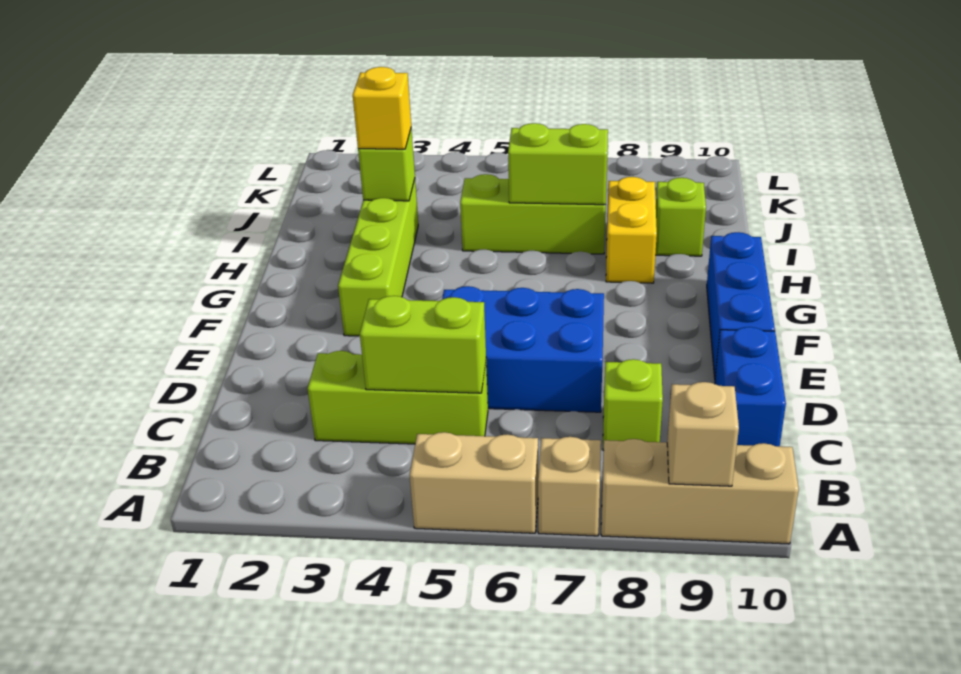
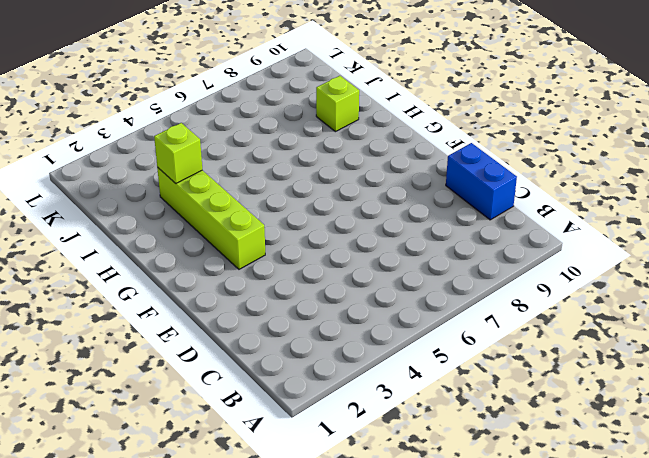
none -> tan 1x2 brick [410,432,538,533]
none -> tan 1x1 brick [538,437,601,536]
none -> tan 1x3 brick [601,439,799,544]

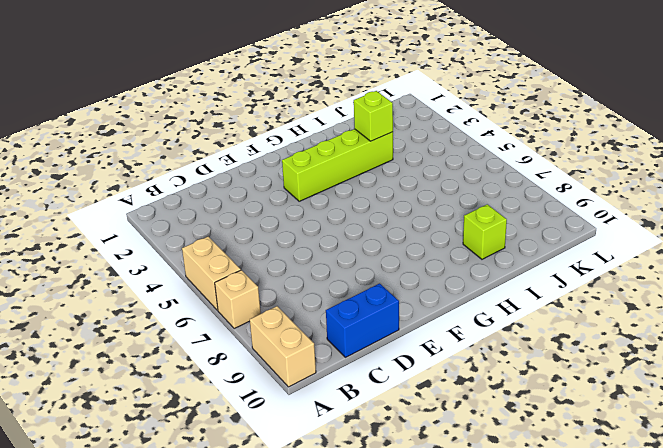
tan 1x2 brick [250,306,316,387] -> tan 1x3 brick [601,439,799,544]
none -> lime 1x3 brick [307,351,488,444]
none -> lime 1x1 brick [603,359,663,451]
none -> blue 2x3 brick [442,286,604,412]

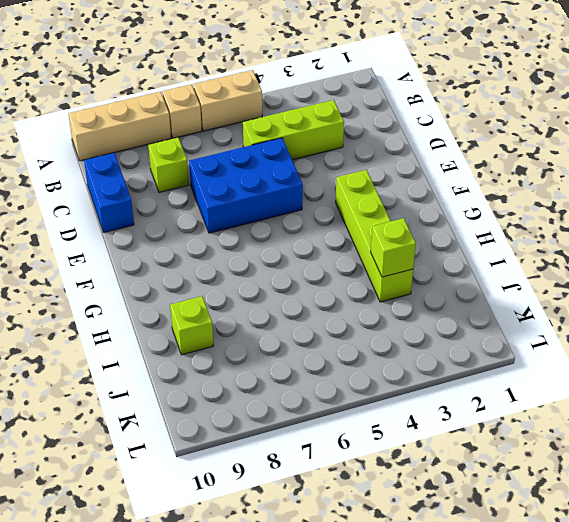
none -> blue 1x3 brick [707,232,775,377]
none -> yellow 1x2 brick [606,177,657,283]
none -> lime 1x3 brick [460,174,606,254]

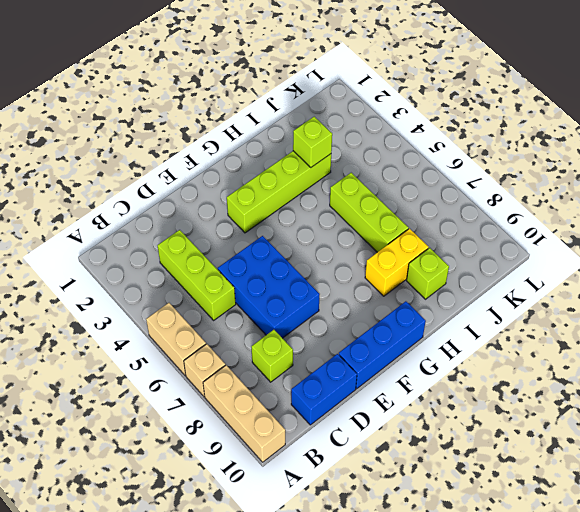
none -> tan 1x1 brick [667,382,739,486]
none -> lime 1x2 brick [360,296,486,393]
none -> lime 1x2 brick [508,123,608,205]

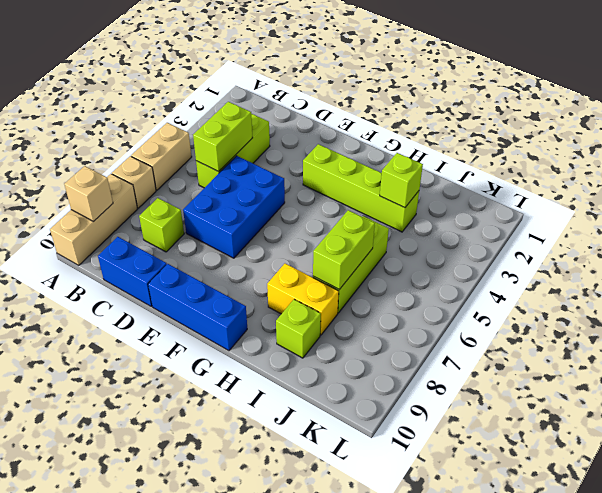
none -> yellow 1x1 brick [353,67,411,149]

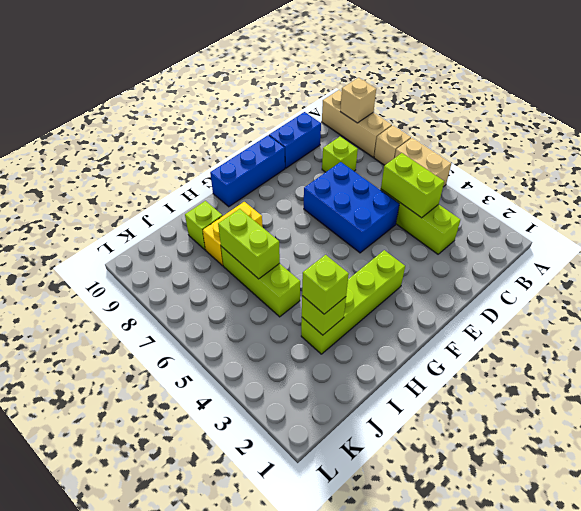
lime 1x1 brick [302,255,349,314] -> yellow 1x1 brick [353,67,411,149]

